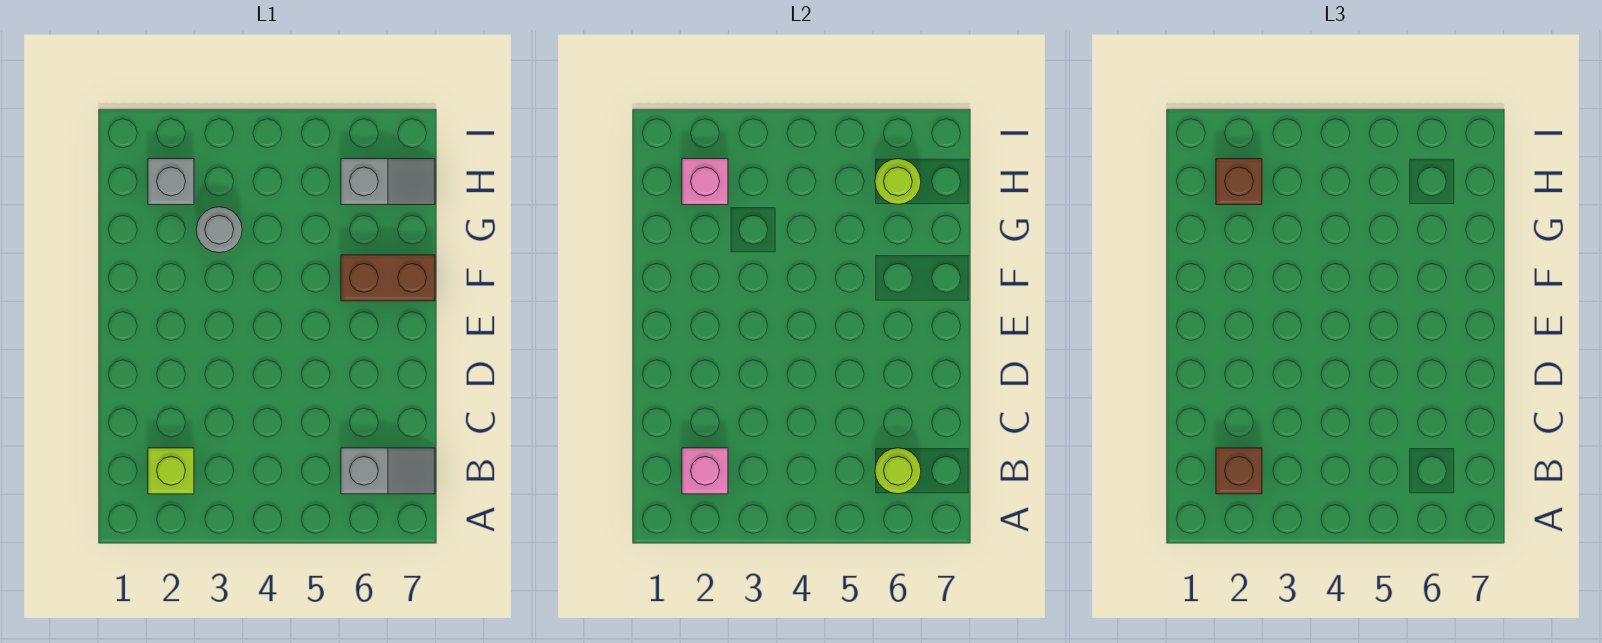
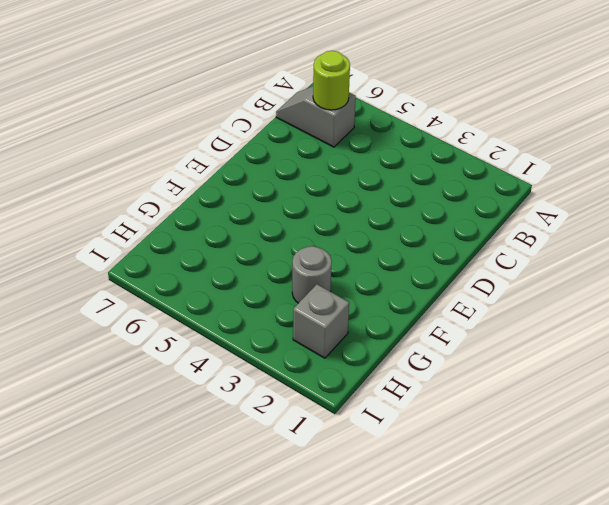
none -> lime 1x1 brick [148,448,194,494]
none -> brown 1x2 brick [341,255,435,301]
none -> grey 1x2 slope [341,159,435,205]

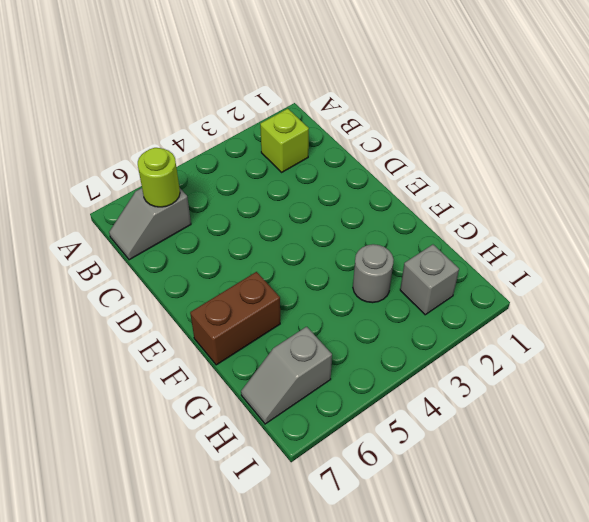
none -> pink 1x1 brick [682,448,728,494]
none -> pink 1x1 brick [682,159,728,205]
none -> lime 1x1 round brick [875,159,921,204]

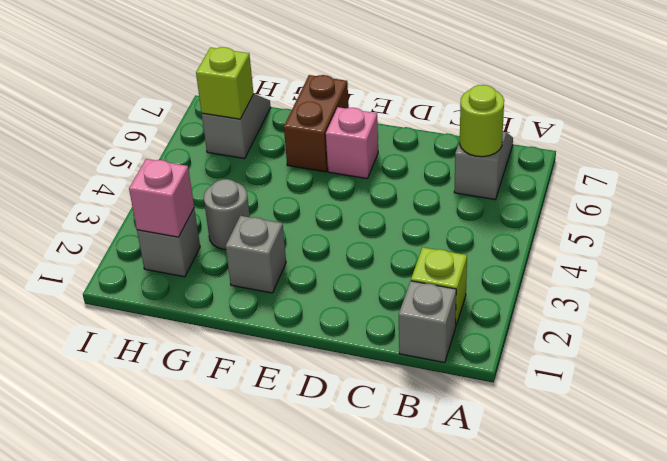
grey 1x1 brick [399,281,456,363] -> none
pink 1x1 brick [326,107,378,179] -> pink 1x1 brick moved to [682,448,728,494]
grey 1x1 brick [225,216,286,293] -> none
lime 1x1 brick [196,47,254,119] -> lime 1x1 round brick [875,159,921,204]
none -> brown 1x1 brick [1216,448,1262,494]
none -> brown 1x1 brick [1216,159,1262,205]

